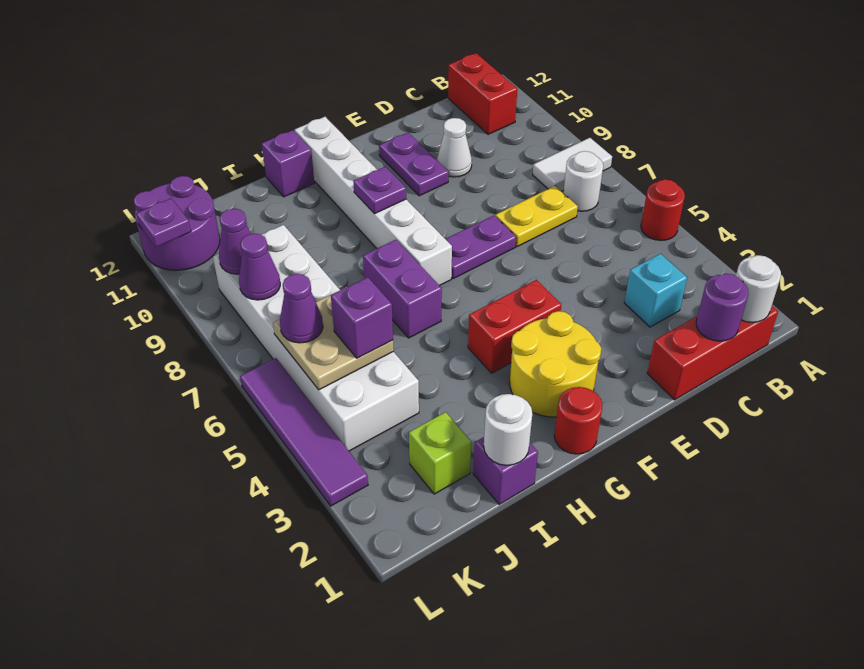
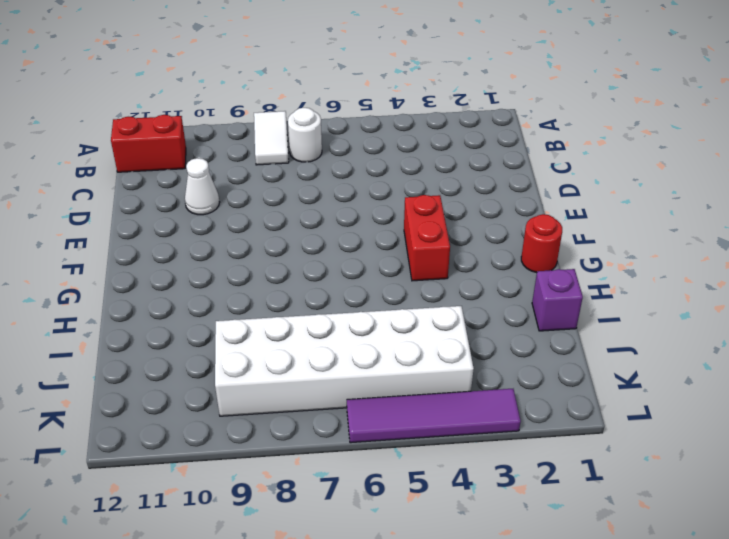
none -> red 1x1 round brick [641,179,685,240]
none -> red 1x3 brick [647,306,778,400]
none -> cyan 1x1 brick [624,254,687,327]
none -> yellow 1x2 plate [495,186,578,247]

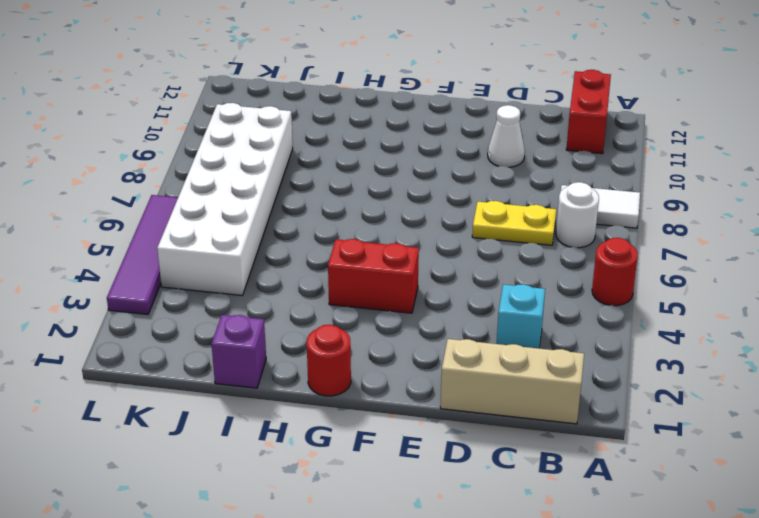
tan 1x3 brick [440,339,584,424] -> red 1x3 brick [647,306,778,400]
none -> purple 1x2 plate [446,216,516,279]
none -> purple 1x2 plate [379,133,449,196]
none -> yellow 2x2 round brick [510,311,601,417]
none -> white 1x6 brick [295,117,452,286]

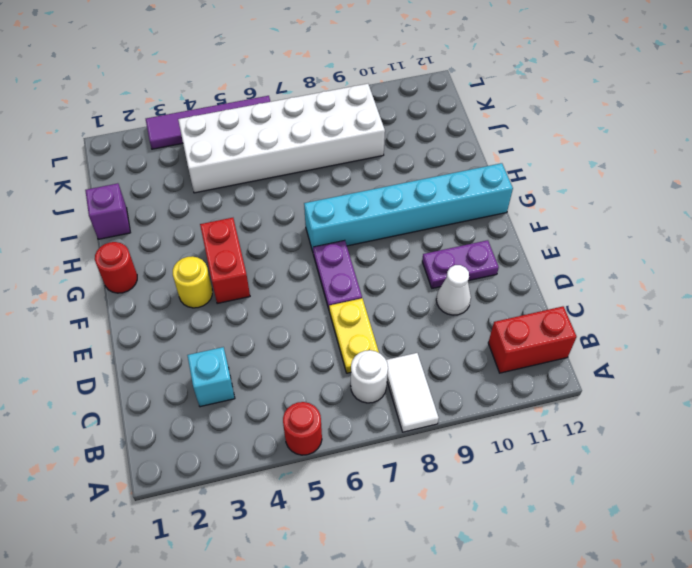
yellow 1x1 round brick [173,256,212,308] -> yellow 2x2 round brick [510,311,601,417]
cyan 1x6 brick [304,163,513,251] -> white 1x6 brick [295,117,452,286]
none -> red 1x3 brick [647,306,778,400]
none -> purple 1x2 brick [363,240,442,338]
none -> purple 1x1 brick [262,130,314,197]
none -> lime 1x1 brick [409,412,471,494]

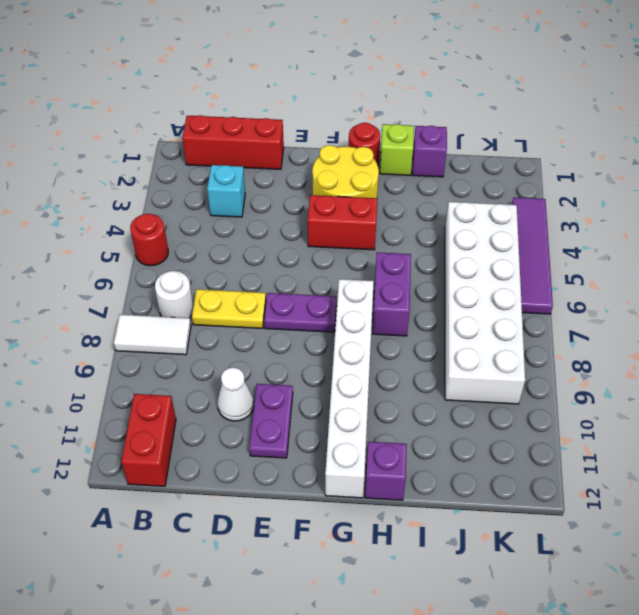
lime 1x1 brick [380,124,414,175] -> lime 1x1 brick moved to [409,412,471,494]
none -> purple 2x2 round brick [134,176,220,270]
none -> white 1x1 round brick [736,255,781,322]
none -> purple 1x1 round brick [696,274,748,341]
none -> purple 1x1 plate [353,167,406,214]

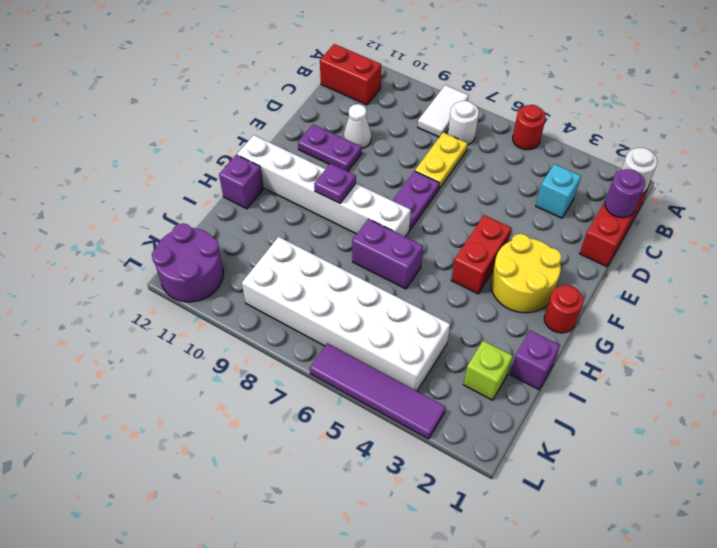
none -> white 1x1 round brick [484,394,533,465]
none -> tan 2x2 plate [273,287,394,390]
none -> purple 1x1 cone [239,234,280,300]
none -> purple 1x1 cone [219,209,251,274]

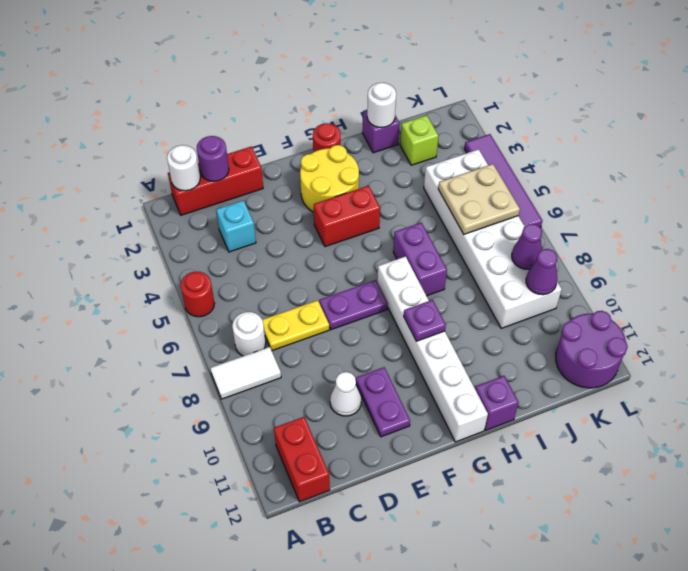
none -> purple 1x1 plate [136,198,191,247]
none -> purple 1x1 brick [331,277,393,358]
none -> purple 1x1 cone [280,274,323,343]

